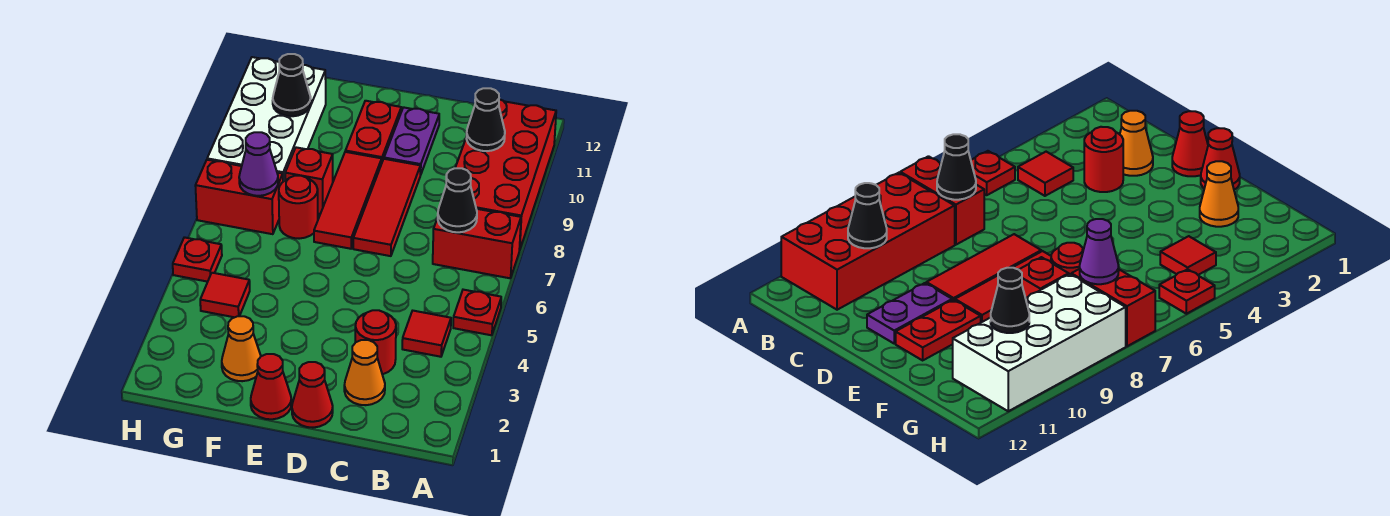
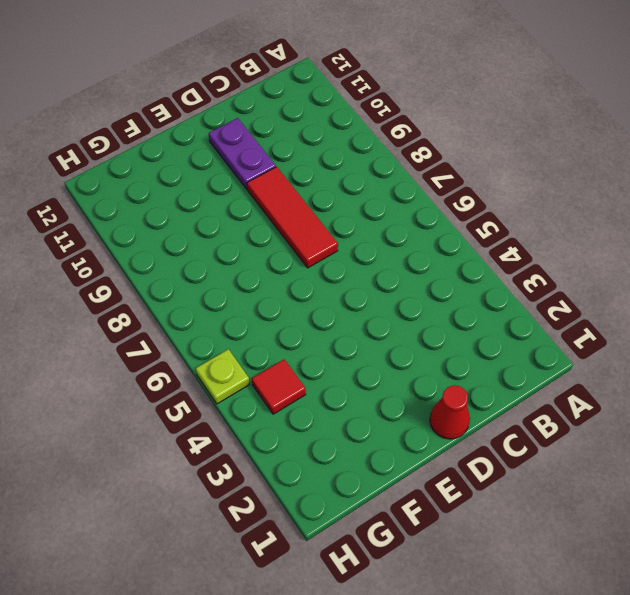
lime 1x1 plate [196,349,250,404] -> red 1x1 plate [173,237,222,282]
none -> red 1x1 plate [453,290,501,335]
none -> red 1x2 brick [433,209,521,278]
none -> red 2x4 brick [455,99,556,250]

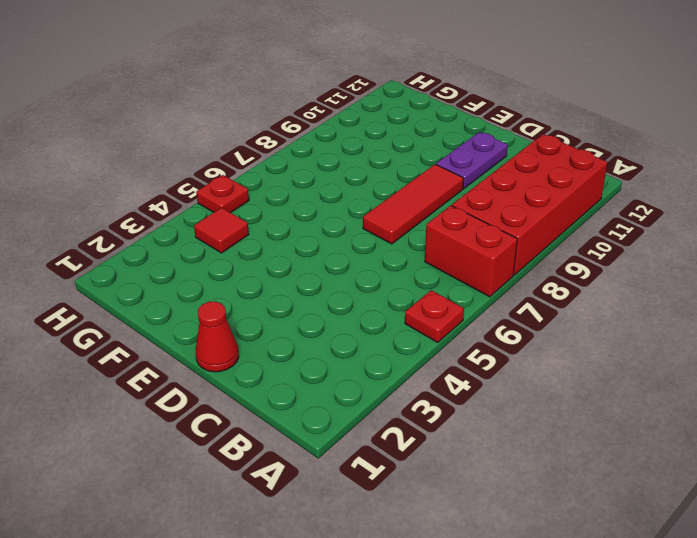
none -> red 1x1 tile [402,311,451,357]
none -> orange 1x1 cone [344,340,385,405]
none -> red 1x1 round brick [355,310,396,374]

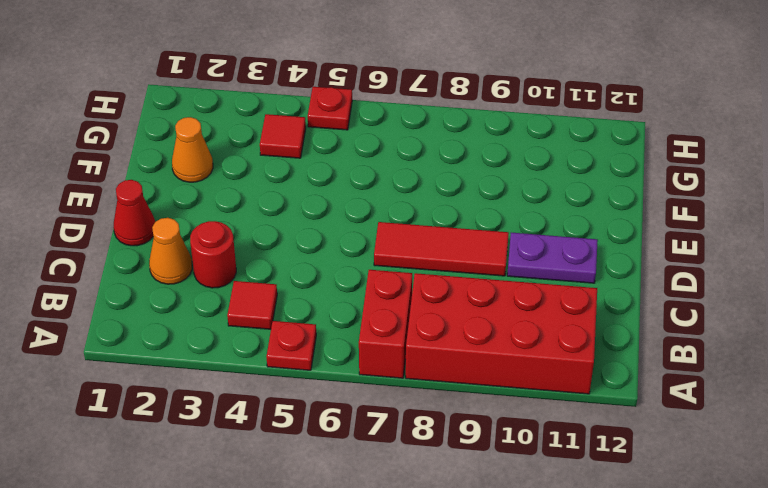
none -> red 1x1 cone [251,354,291,419]
none -> red 1x3 tile [314,152,382,249]
none -> red 1x2 plate [345,101,401,162]

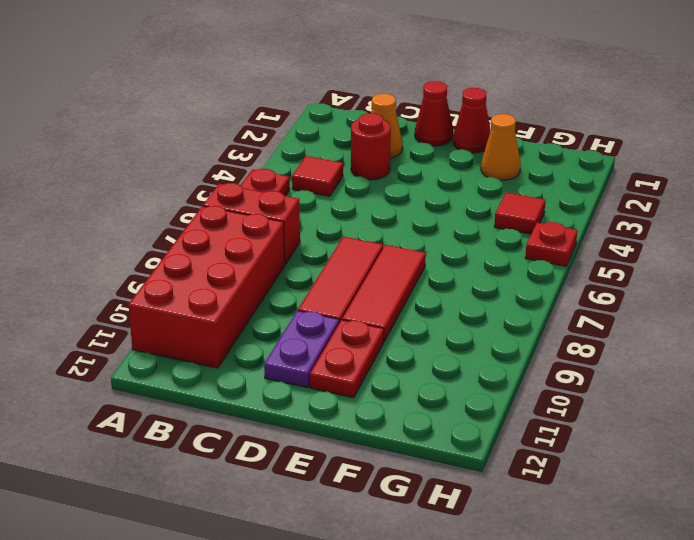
none -> red 1x1 round brick [279,176,318,239]
none -> red 1x1 brick [285,147,333,214]
none -> red 1x2 brick [195,160,283,234]

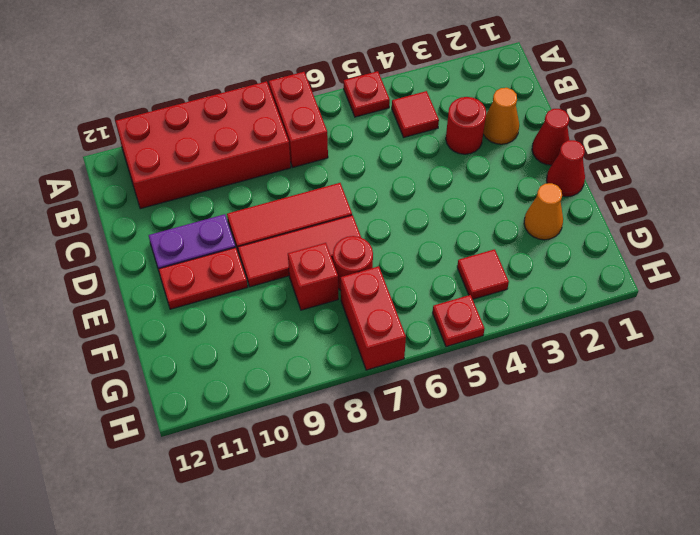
none -> white 2x4 brick [207,57,326,182]
none -> black 1x1 cone [438,168,477,232]
none -> black 1x1 cone [466,88,505,151]

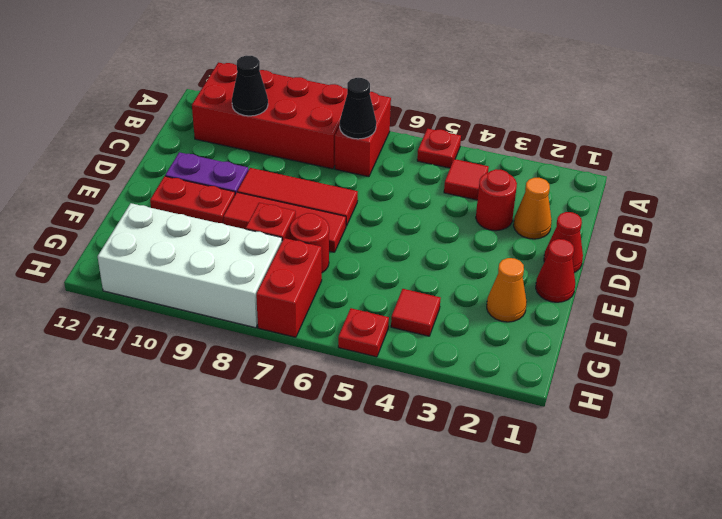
none -> purple 1x1 cone [239,132,278,196]
none -> black 1x1 cone [273,54,311,116]

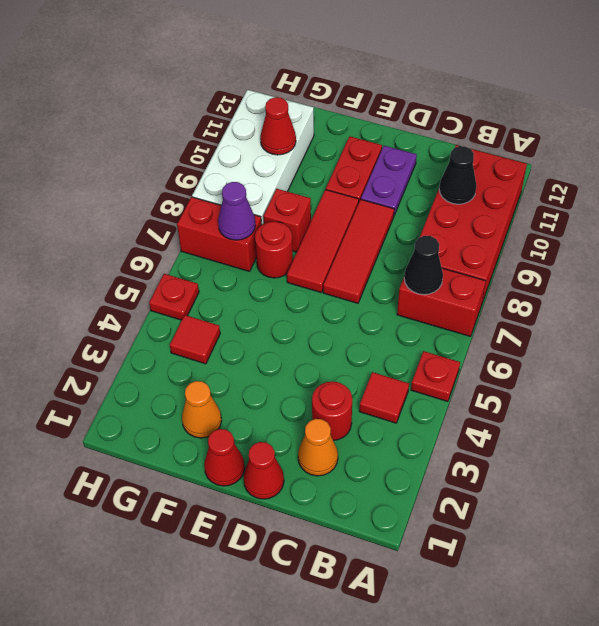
red 1x1 cone [260,97,296,155] -> black 1x1 cone [273,54,311,116]

